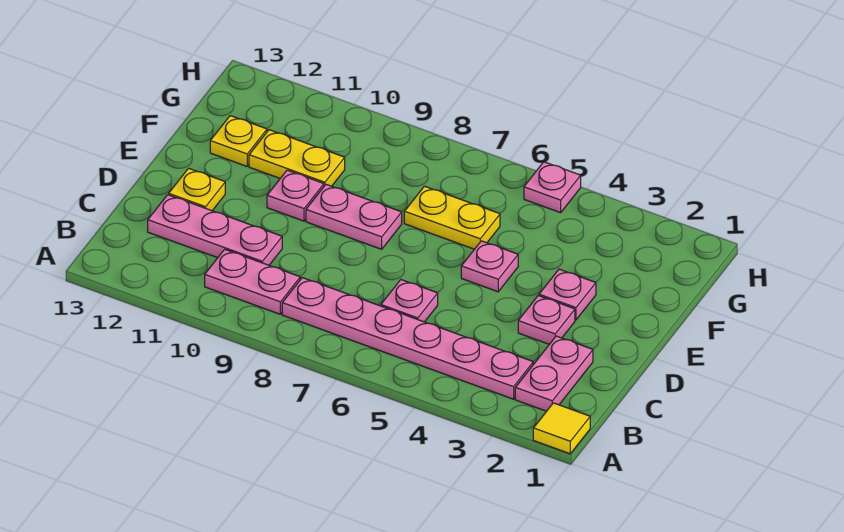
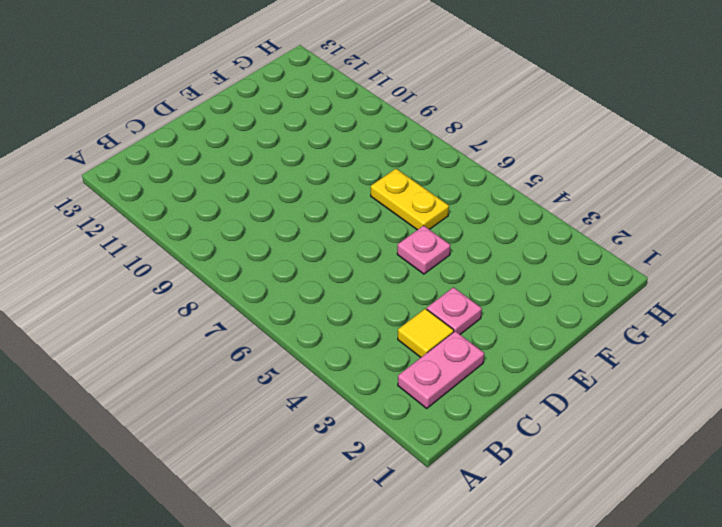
yellow 1x1 tile [398,309,454,357] -> yellow 1x1 tile moved to [533,403,590,454]
none -> pink 1x6 plate [282,278,533,399]
none -> pink 1x2 plate [205,249,300,314]
none -> pink 1x1 plate [381,280,438,322]

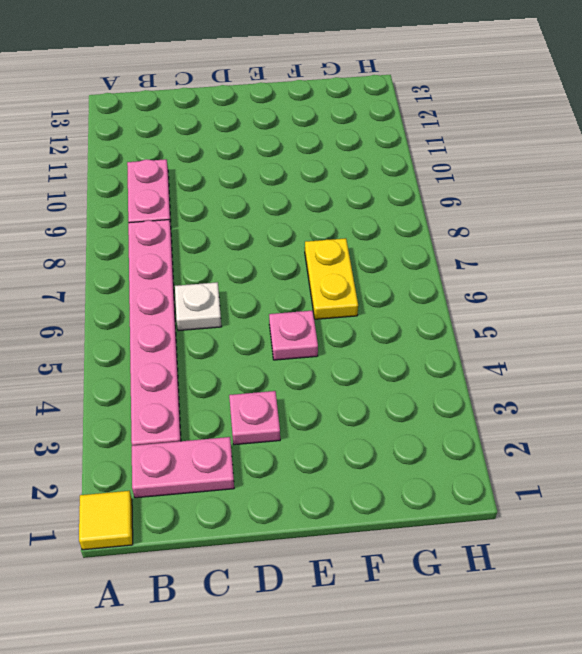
white 1x1 plate [175,282,221,331] -> pink 1x1 plate [381,280,438,322]
none -> pink 1x3 plate [148,195,282,265]
none -> yellow 1x1 plate [169,168,225,211]
none -> pink 1x1 plate [539,269,596,320]

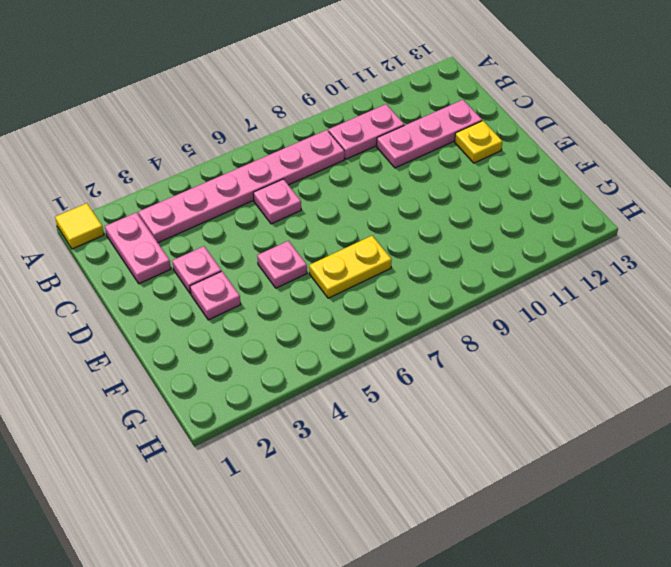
none -> pink 1x2 plate [306,185,402,249]
none -> pink 1x1 plate [267,170,324,221]
none -> yellow 1x2 plate [249,130,345,186]

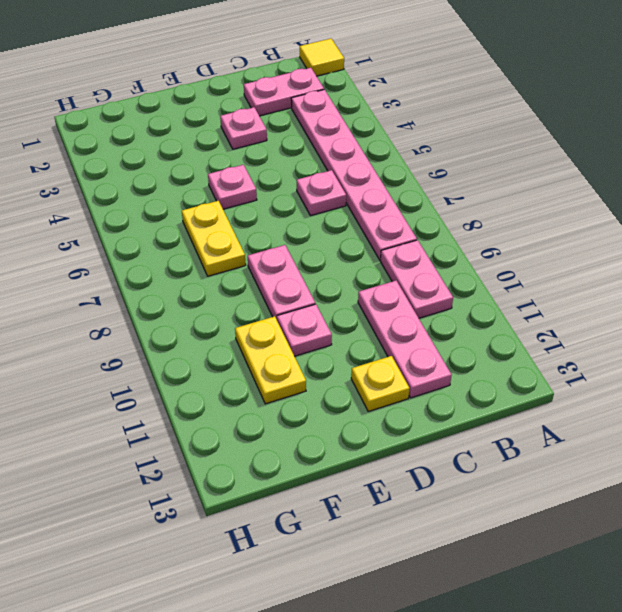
none -> pink 1x1 plate [539,269,596,320]
none -> yellow 1x1 plate [210,116,267,166]
none -> pink 1x1 plate [524,162,581,213]

